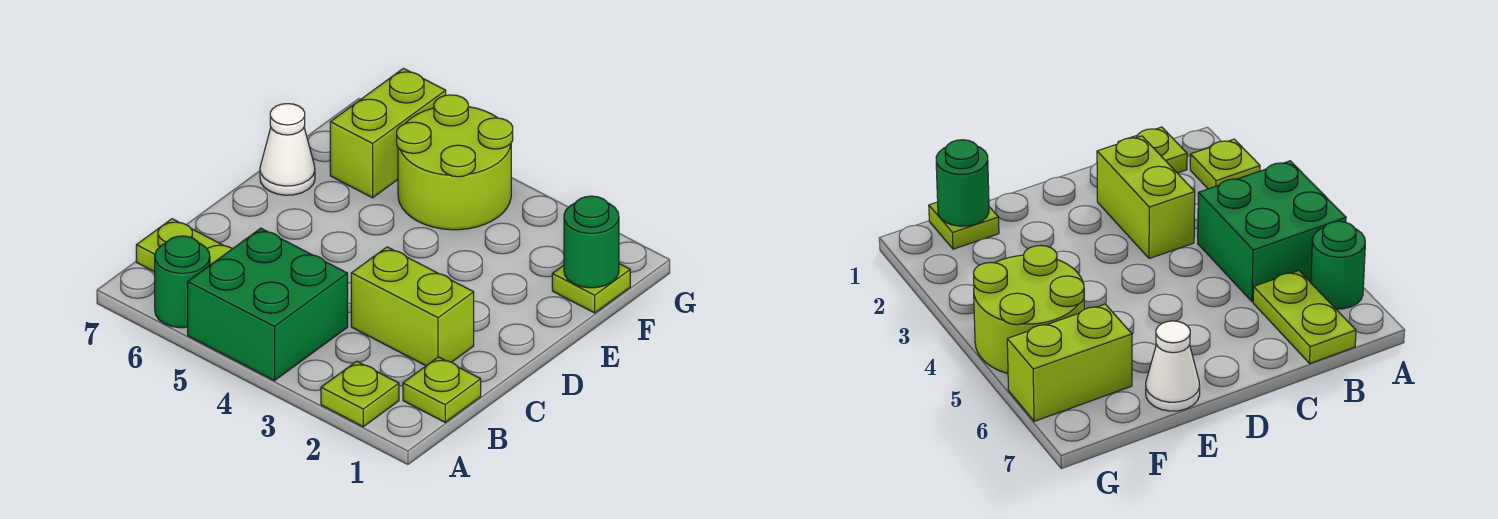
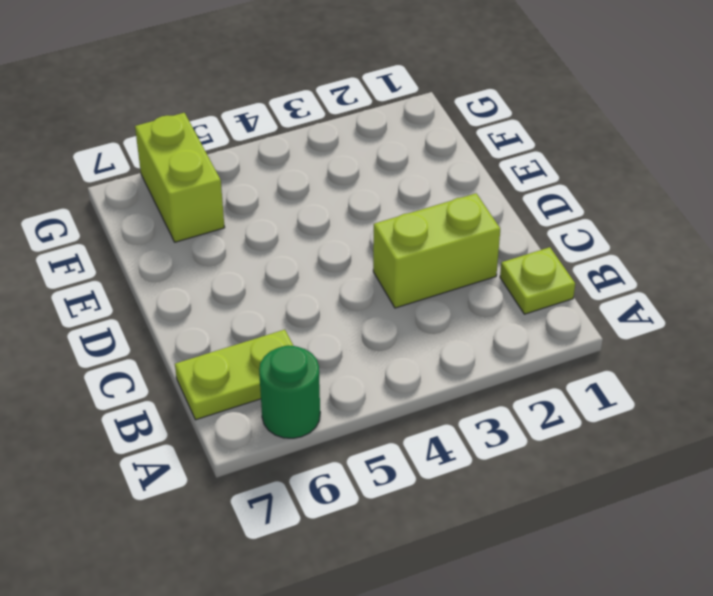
none -> lime 1x1 plate [321,361,399,427]
none -> green 2x2 brick [188,228,348,381]

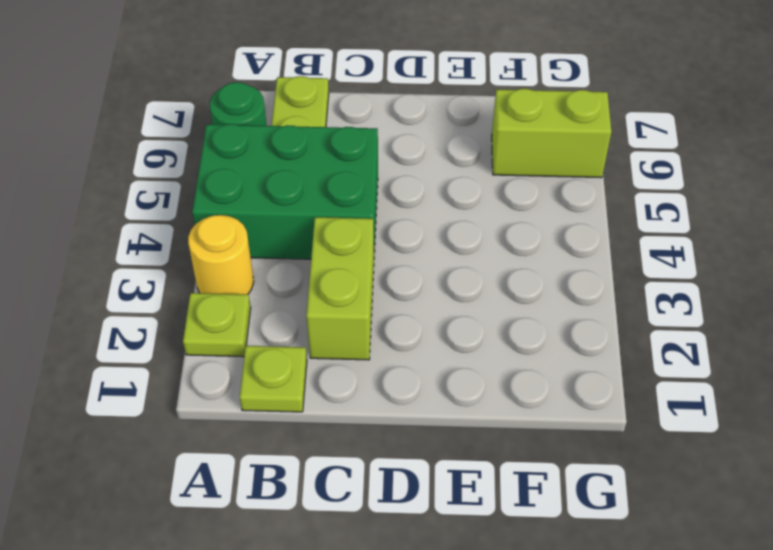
yellow 1x1 round brick [188,215,254,294] -> none
green 2x3 brick [192,124,378,259] -> green 2x2 brick [188,228,348,381]
none -> white 1x1 cone [260,104,315,195]
none -> lime 1x1 plate [552,264,630,313]

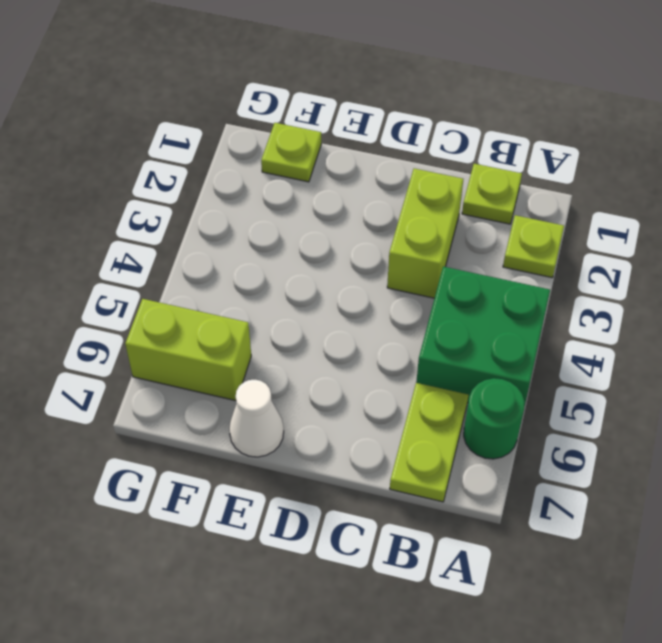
none -> lime 2x2 round brick [397,95,513,230]
none -> green 1x1 round brick [564,196,619,288]

